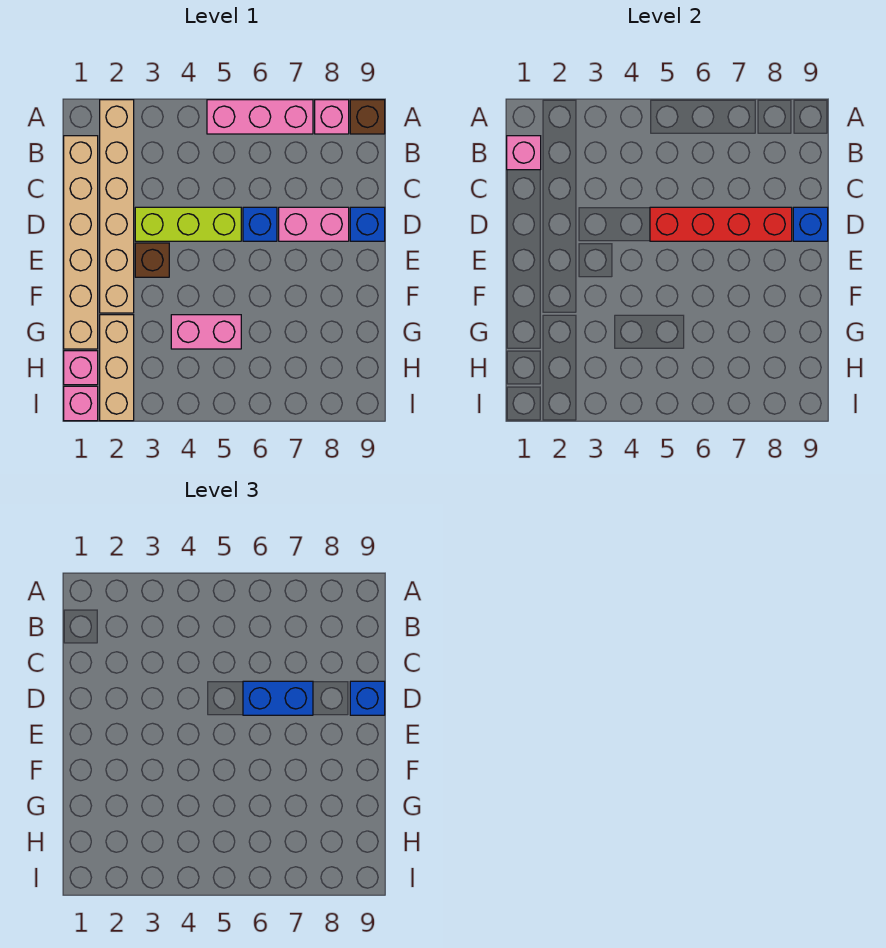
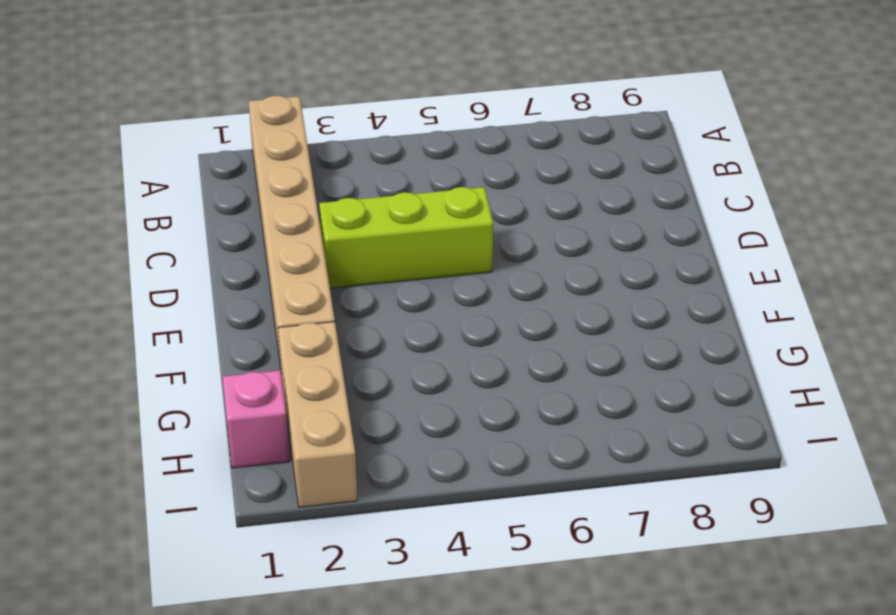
none -> pink 1x3 brick [207,100,313,134]
none -> pink 1x1 brick [315,100,349,134]
none -> brown 1x1 brick [350,100,385,134]

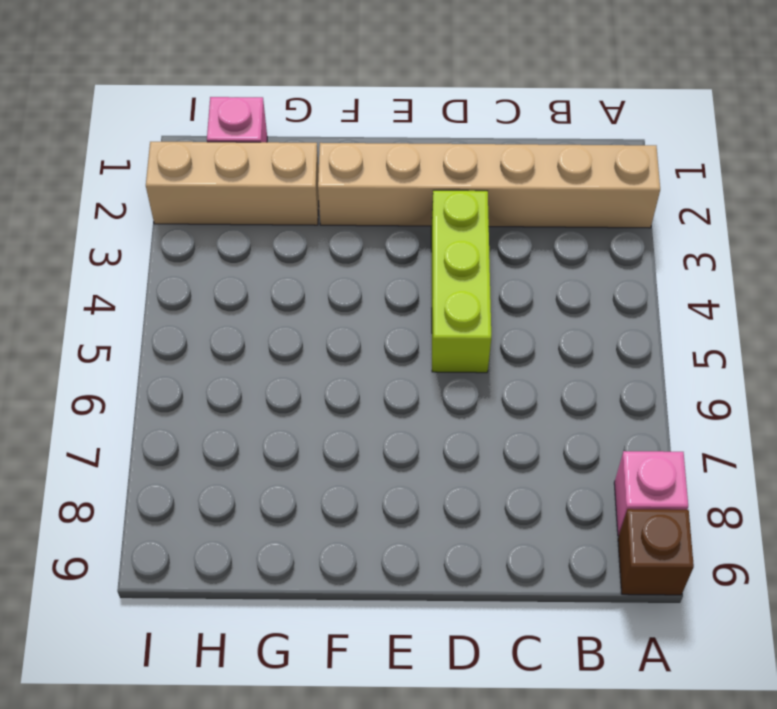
none -> pink 1x3 brick [207,100,313,134]
none -> tan 1x6 brick [64,136,98,349]
none -> blue 1x1 brick [243,207,277,241]

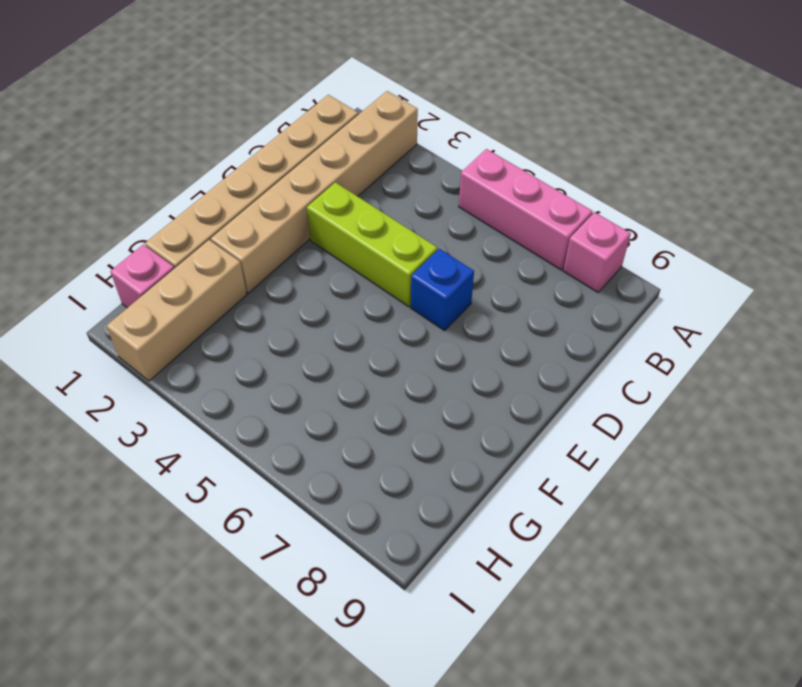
none -> brown 1x1 brick [350,100,385,134]
none -> pink 1x2 brick [279,207,349,241]
none -> blue 1x1 brick [350,207,385,241]

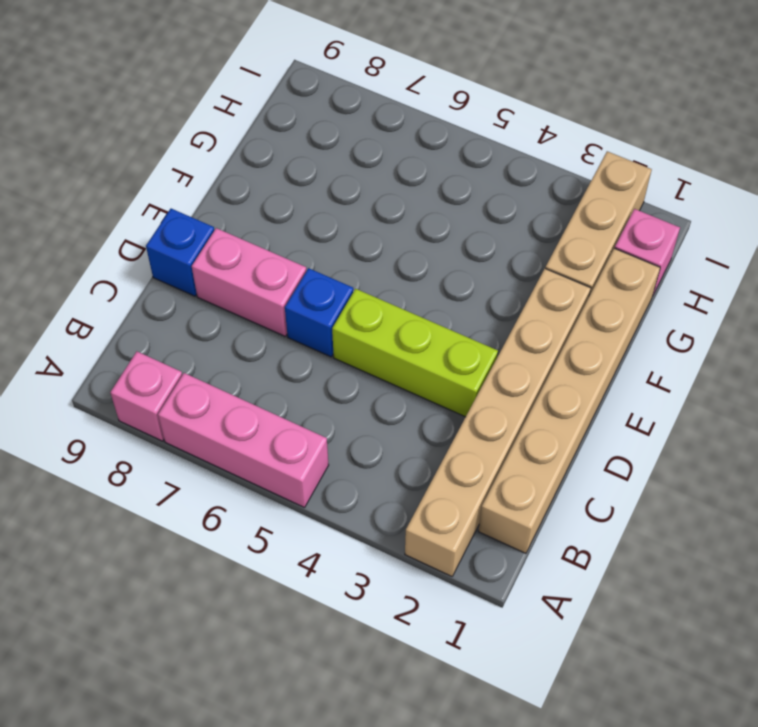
none -> brown 1x1 brick [350,100,385,134]
none -> brown 1x1 brick [135,243,169,277]
none -> pink 1x2 brick [171,315,241,349]

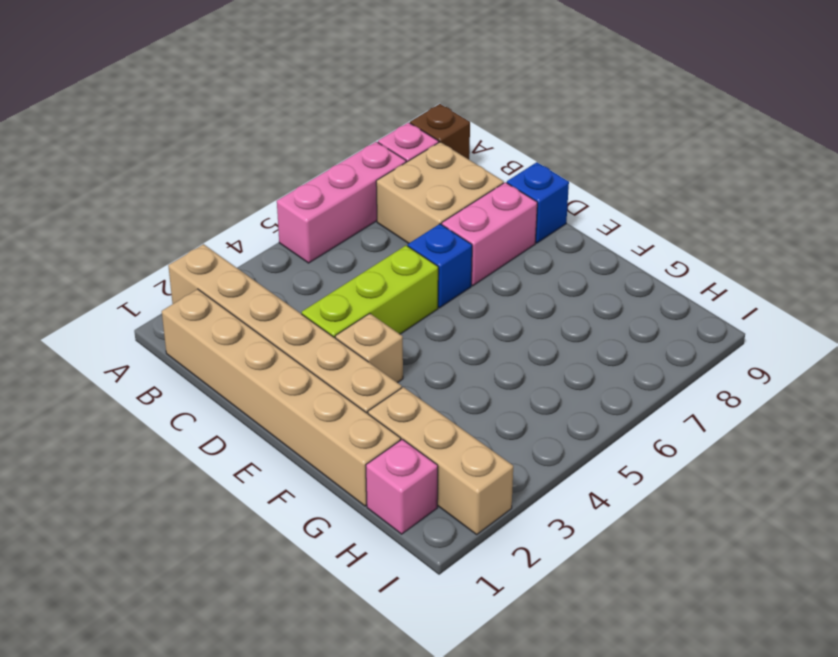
tan 2x2 brick [376,142,504,244] -> none
tan 1x1 brick [335,313,403,383] -> brown 1x1 brick [135,243,169,277]
none -> pink 1x2 brick [171,315,241,349]
none -> pink 1x1 brick [64,386,98,421]
none -> pink 1x1 brick [507,136,541,170]

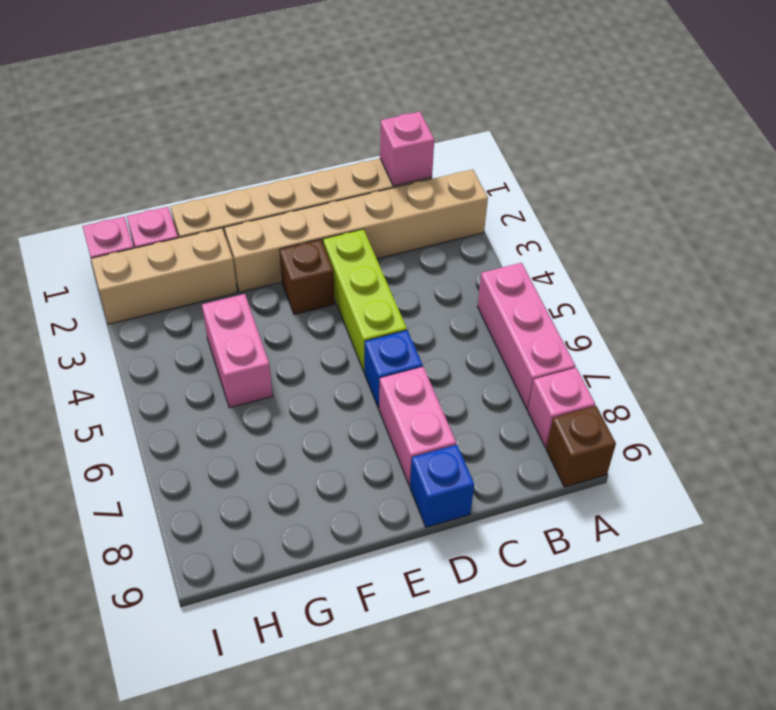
none -> red 1x4 brick [650,207,792,241]
none -> blue 1x1 brick [793,207,828,241]
none -> blue 1x2 brick [243,681,313,715]

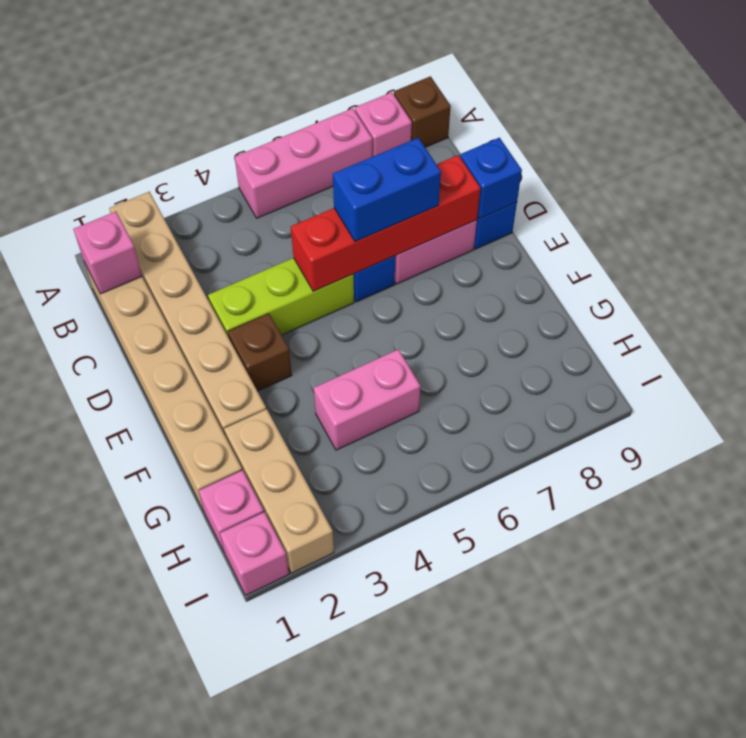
none -> blue 1x1 brick [350,681,385,715]

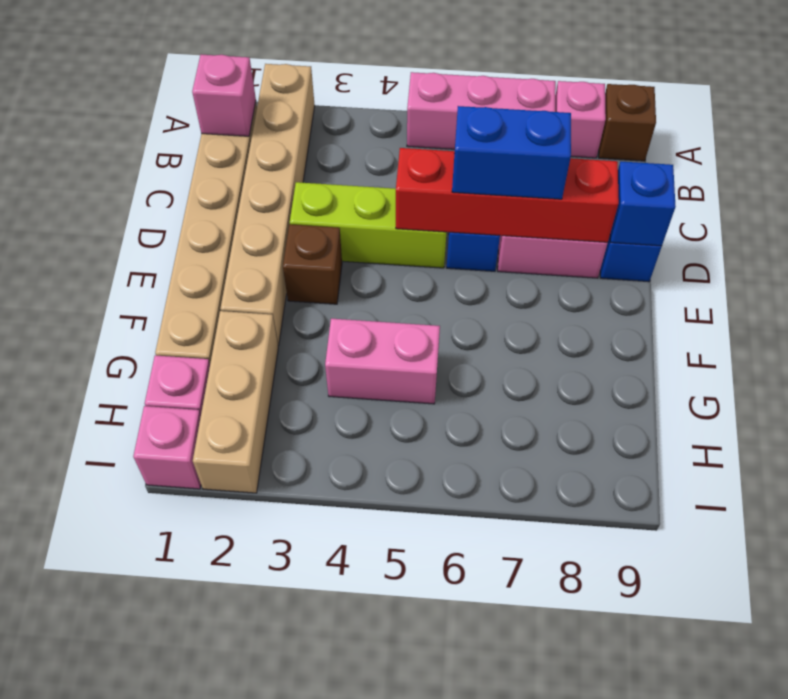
none -> blue 1x1 brick [350,681,385,715]

